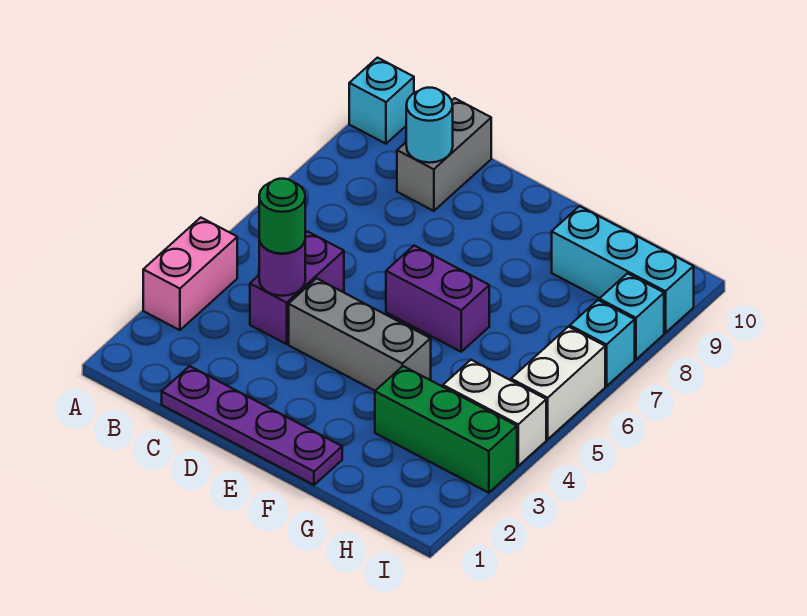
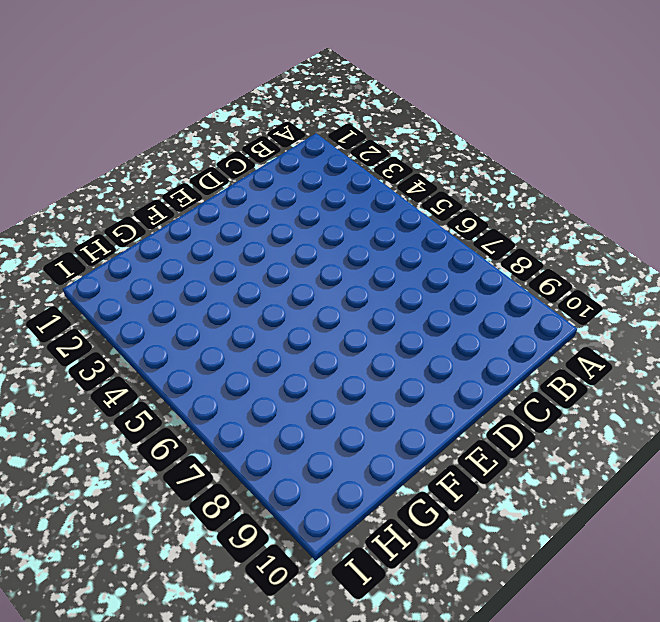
none -> pink 1x2 brick [143,218,237,330]
none -> cyan 1x1 brick [349,58,414,144]
none -> purple 1x4 plate [162,366,342,485]

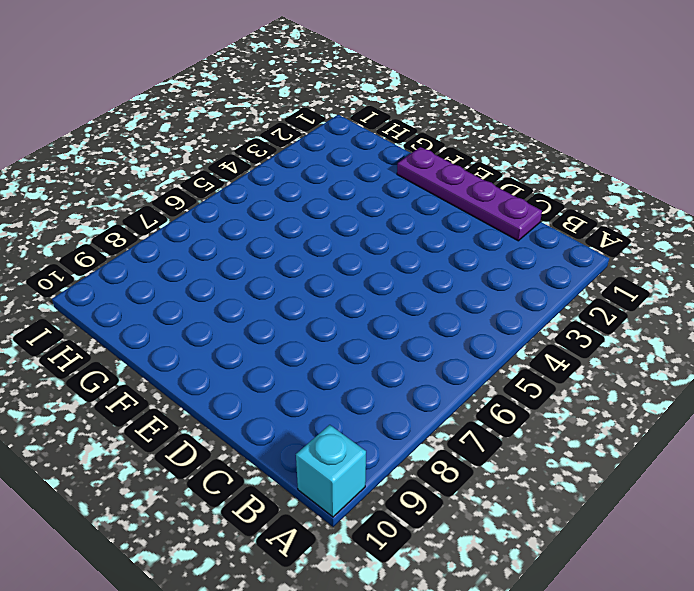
none -> pink 1x2 brick [143,218,237,330]
none -> purple 1x2 brick [250,232,344,344]
none -> grey 1x2 brick [397,98,491,211]

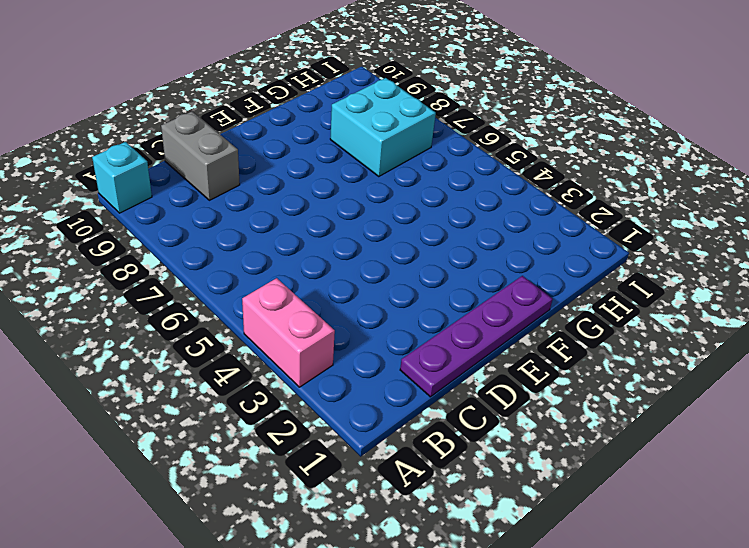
cyan 2x2 brick [330,78,436,176] -> none
none -> purple 1x2 brick [250,232,344,344]
none -> grey 1x3 brick [289,278,431,391]
none -> purple 1x2 brick [386,246,489,352]

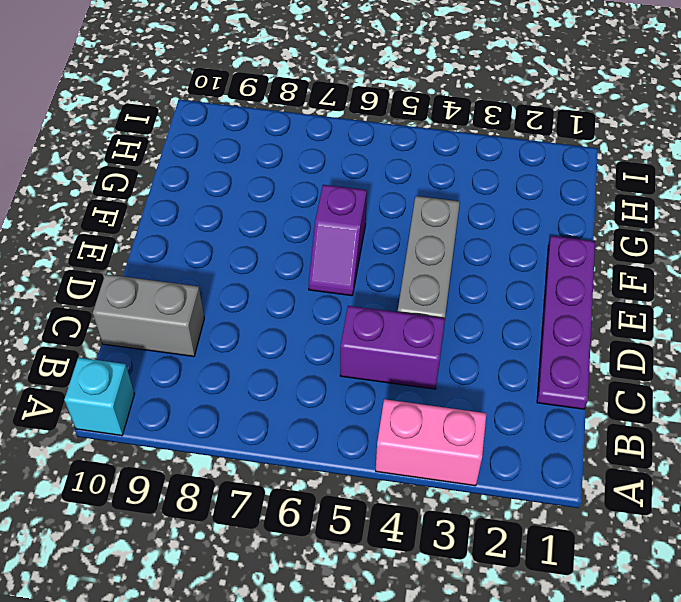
purple 1x2 slope [309,185,367,296] -> purple 1x2 brick [386,246,489,352]
none -> green 1x3 brick [375,366,517,493]
none -> cyan 1x3 brick [552,206,694,333]
none -> white 1x2 brick [443,360,546,466]

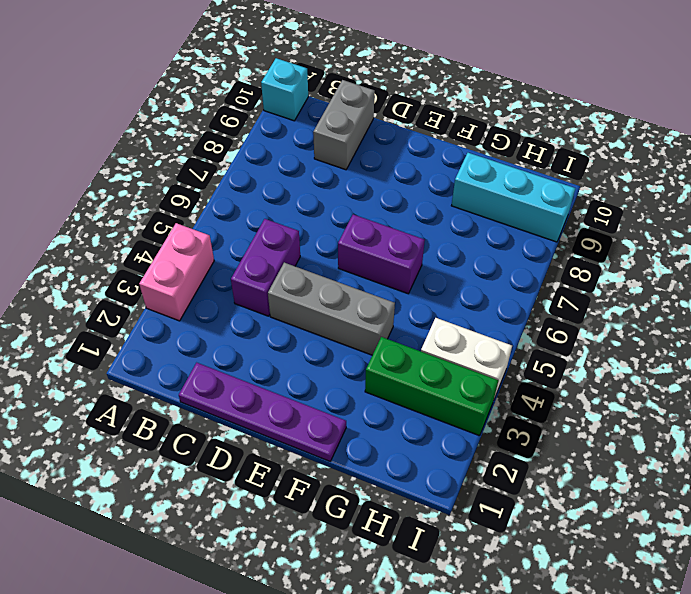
none -> white 1x2 brick [511,327,605,439]
none -> cyan 1x1 brick [570,300,635,386]
none -> cyan 1x1 brick [599,273,664,359]

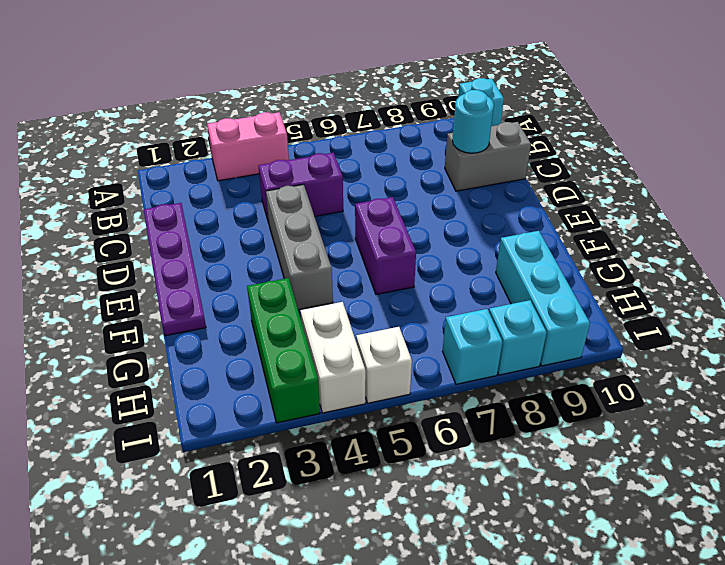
white 1x1 brick [356,327,412,403] -> white 1x2 brick [511,327,605,439]
none -> purple 1x1 round brick [259,240,305,296]
none -> green 1x1 round brick [259,179,305,254]

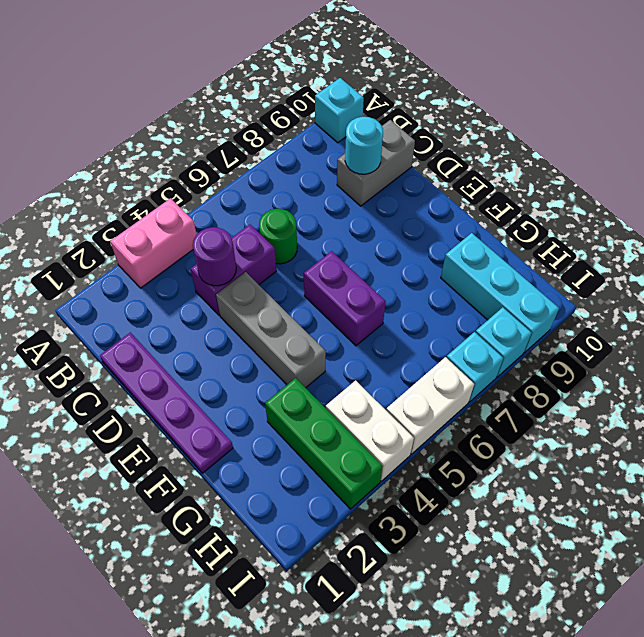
green 1x1 round brick [259,209,297,264] -> green 1x1 round brick moved to [259,179,305,254]

